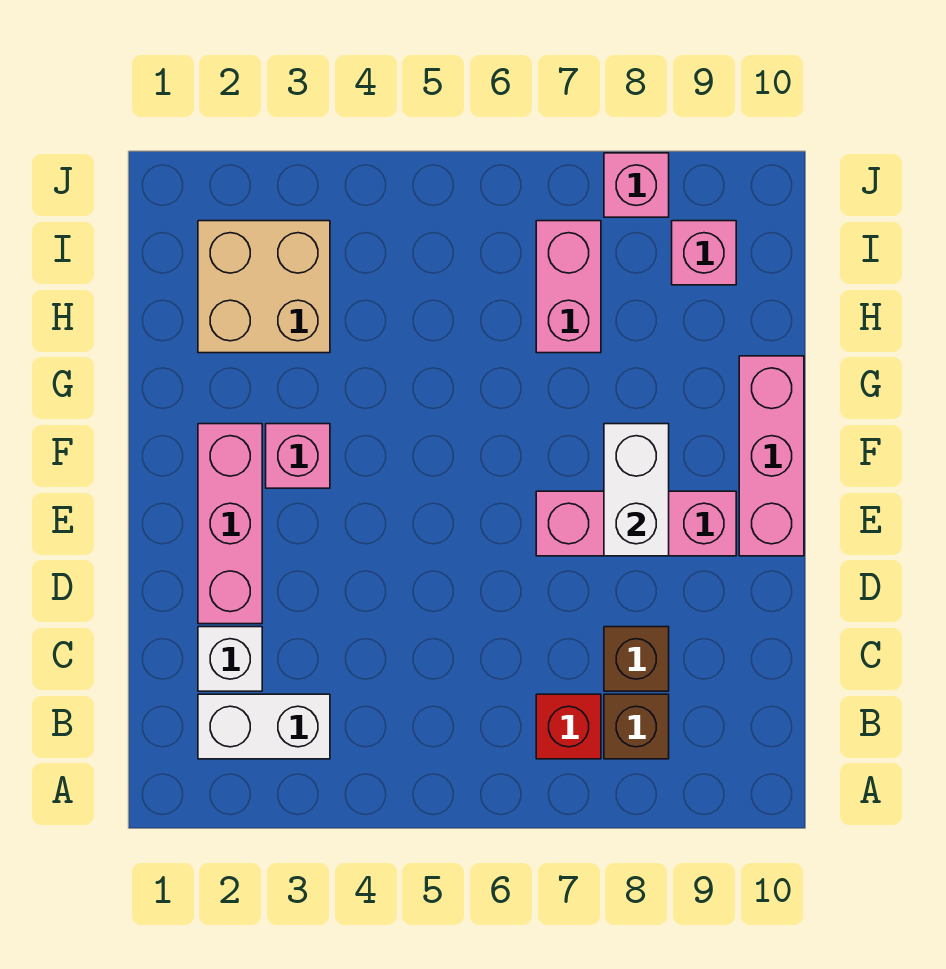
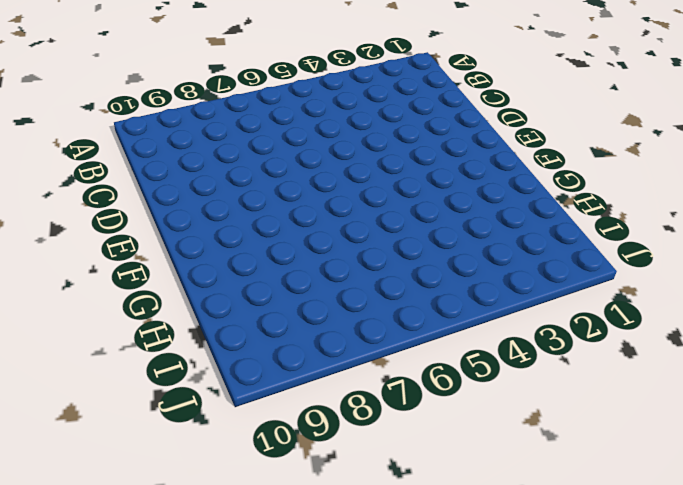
none -> white 1x2 brick [198,694,330,759]
none -> red 1x1 brick [536,694,601,759]
none -> brown 1x1 brick [604,694,669,759]

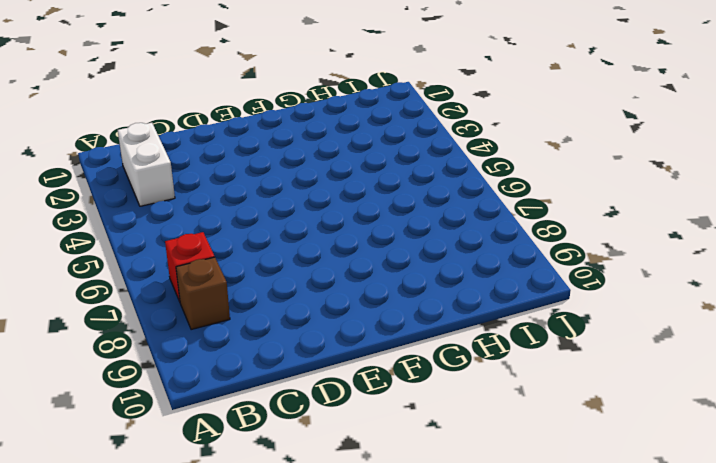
none -> white 1x1 brick [198,627,262,691]
none -> brown 1x1 brick [604,627,669,691]
none -> pink 1x3 brick [198,424,262,624]

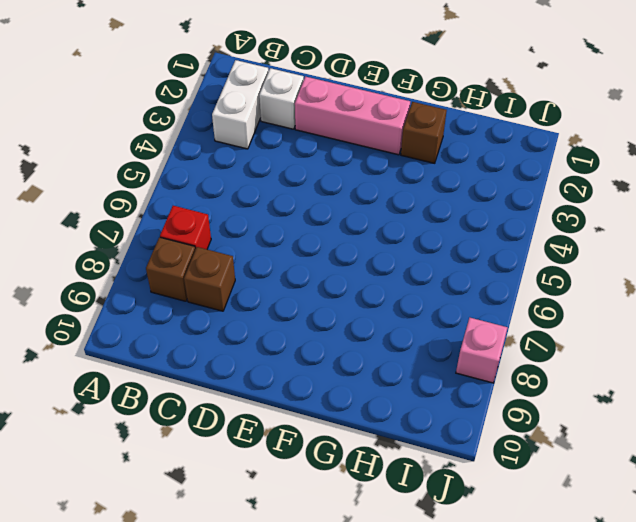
brown 1x1 brick [401,102,447,163] -> none
none -> pink 1x3 brick [536,491,736,556]
none -> pink 1x3 brick [739,356,804,556]
none -> pink 1x1 brick [266,424,330,488]

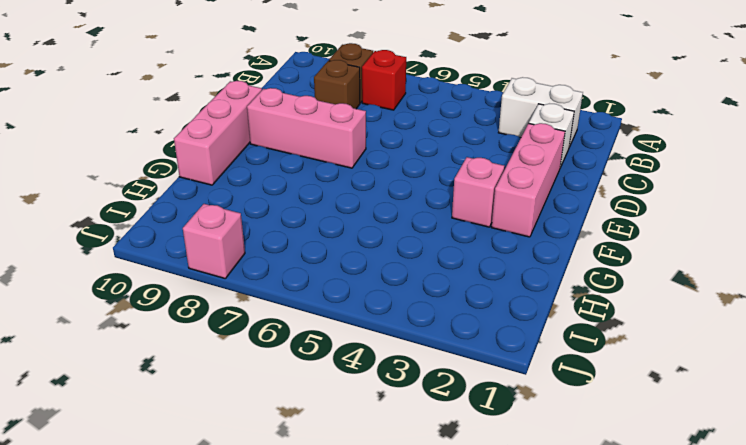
none -> tan 2x2 brick [198,221,330,353]
none -> pink 1x2 brick [536,221,601,353]
none -> pink 1x1 brick [672,221,736,285]

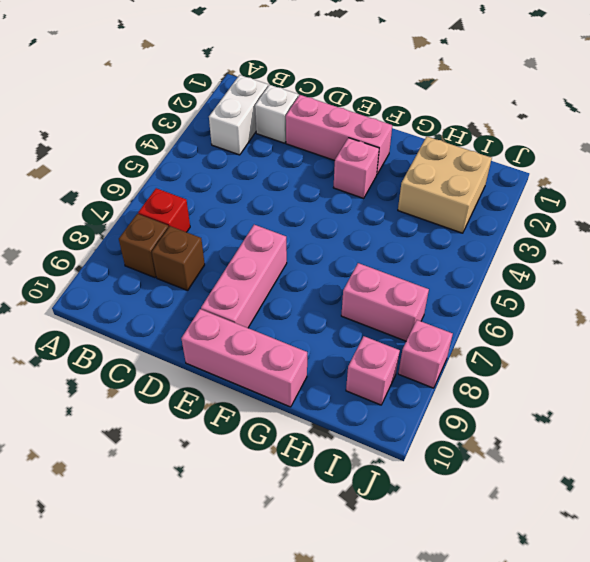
none -> white 1x2 brick [604,424,669,556]

